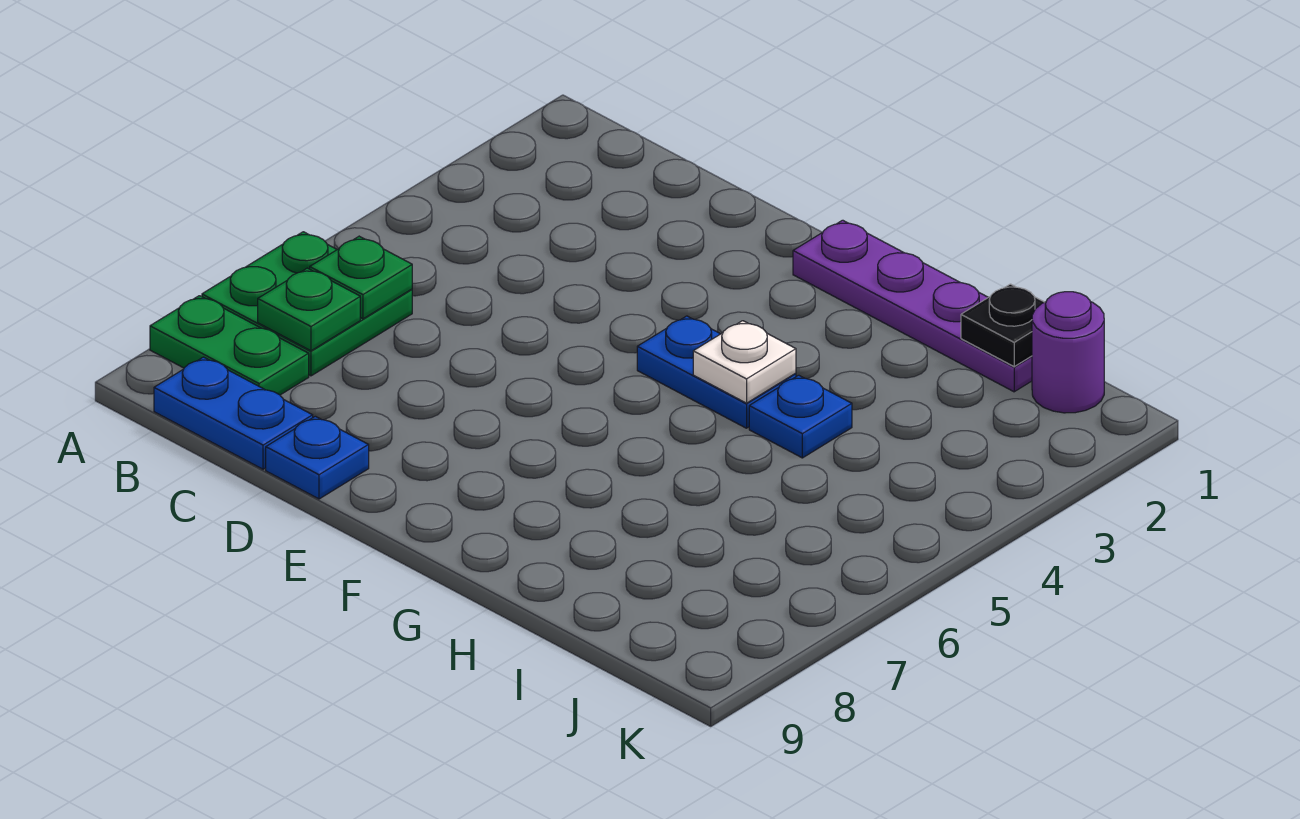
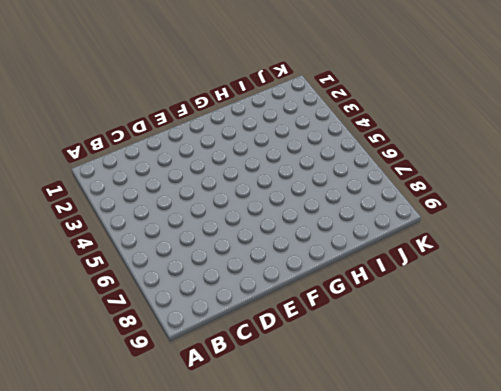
none -> green 2x2 plate [202,232,412,376]
none -> green 1x2 plate [150,296,309,395]
none -> blue 1x2 plate [154,357,313,469]

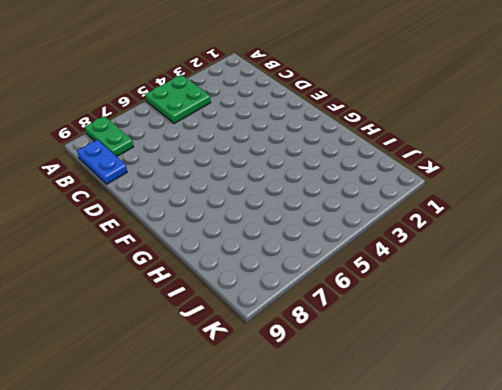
green 2x2 plate [145,75,211,123] -> green 2x2 plate moved to [202,232,412,376]
none -> blue 1x1 plate [266,416,369,499]
none -> purple 1x4 plate [793,220,1032,392]
none -> blue 1x2 plate [637,316,796,428]

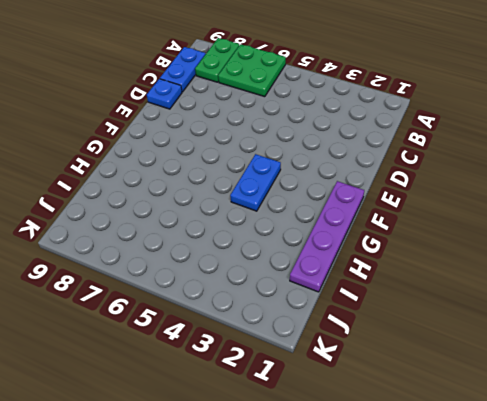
none -> blue 1x1 plate [749,375,852,458]
none -> purple 1x1 round brick [1032,292,1104,413]
none -> green 1x1 plate [310,236,412,319]

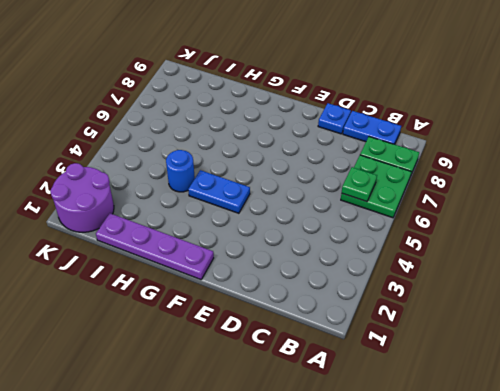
blue 1x1 round brick [166,150,195,192] -> blue 1x1 plate [749,375,852,458]
purple 2x2 round brick [50,163,114,232] -> purple 1x1 round brick [1032,292,1104,413]
none -> green 1x1 plate [258,268,360,351]
none -> white 1x1 plate [693,321,796,403]
none -> black 1x1 plate [961,284,1044,367]

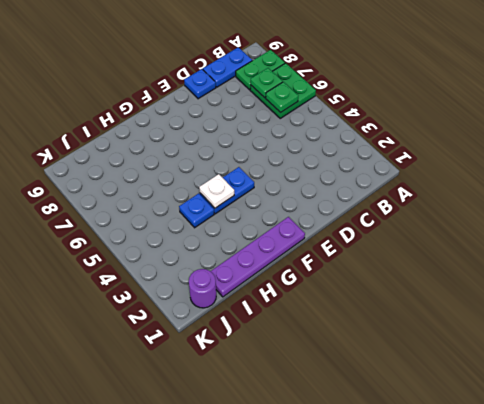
none -> black 1x1 plate [961,284,1044,367]

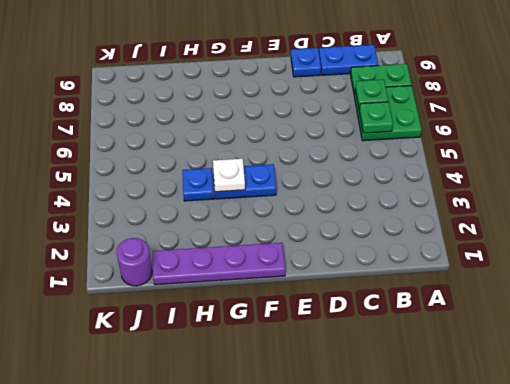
none -> black 1x1 plate [961,284,1044,367]

